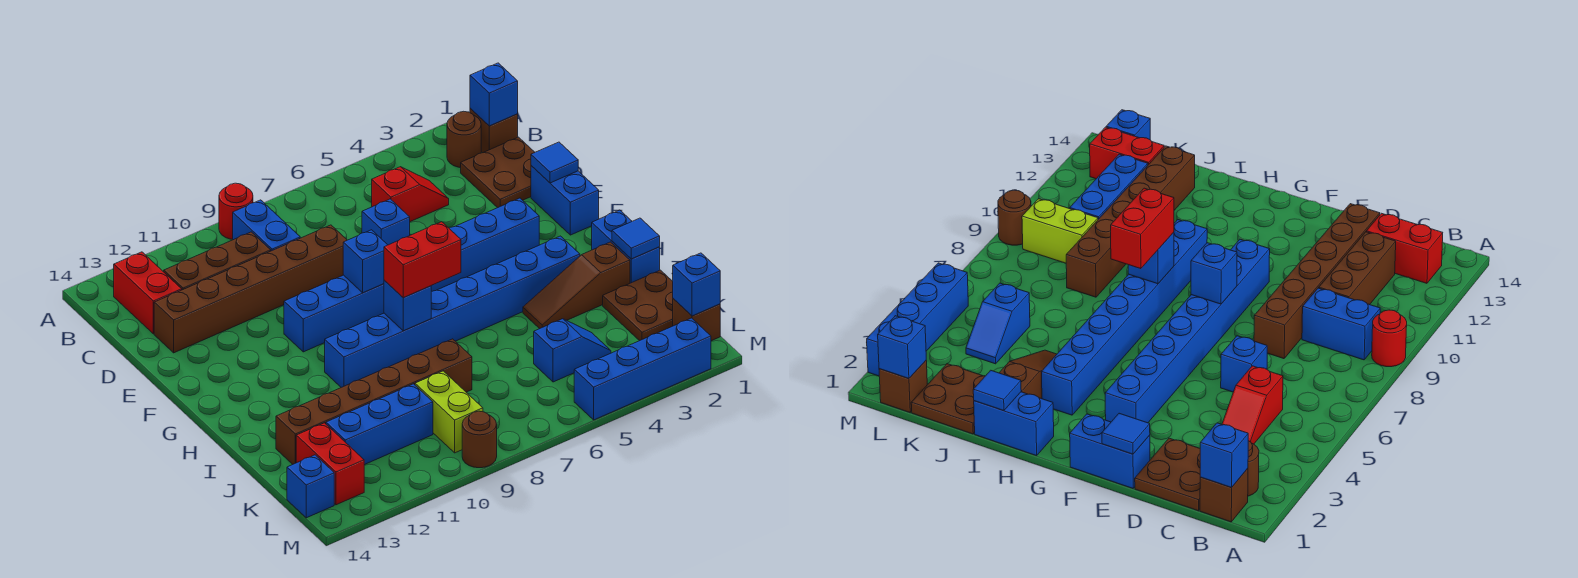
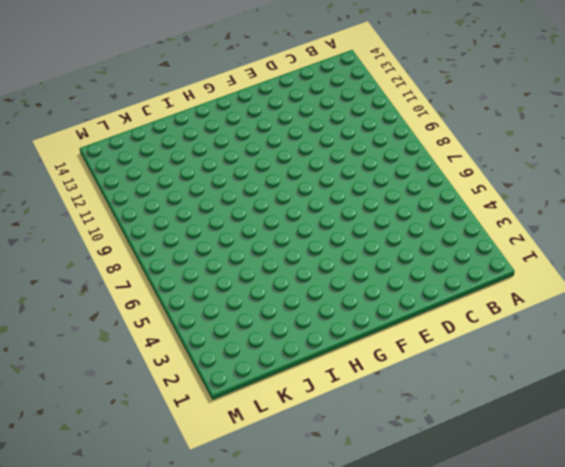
none -> red 1x1 round brick [219,183,253,239]
none -> brown 1x1 brick [470,109,518,153]
none -> brown 1x1 round brick [447,111,481,168]
none -> blue 1x2 brick [233,200,300,251]

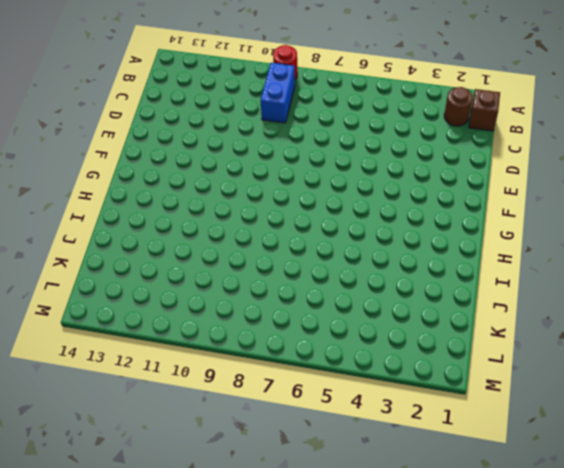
none -> red 1x2 brick [114,252,182,334]
none -> brown 2x2 plate [461,137,535,208]
none -> red 1x2 slope [372,167,449,222]
none -> brown 1x3 brick [164,232,271,290]

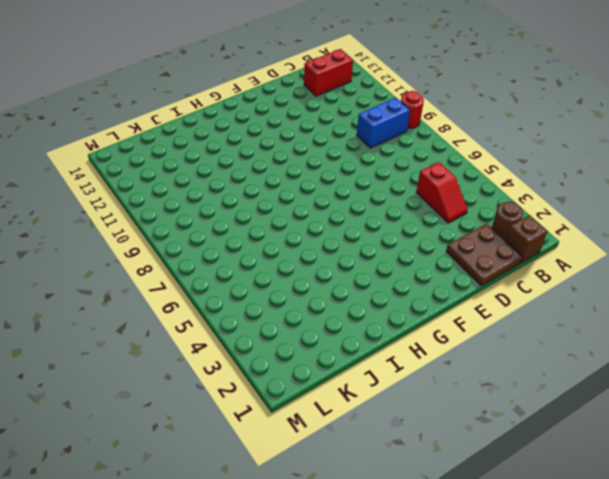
none -> brown 1x3 brick [164,232,271,290]
none -> blue 1x1 brick [362,199,410,245]
none -> brown 1x6 brick [154,225,347,353]
none -> blue 1x2 brick [531,166,599,235]

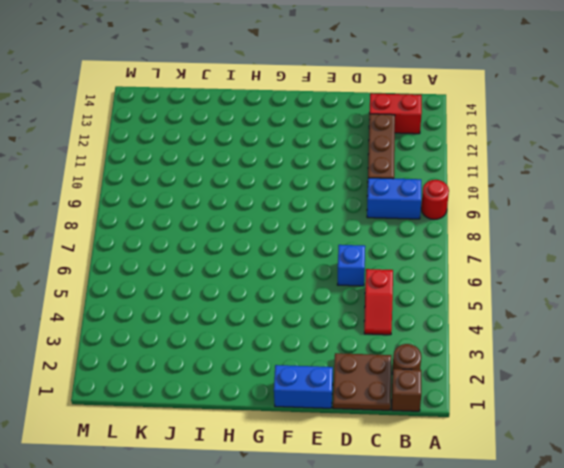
none -> brown 1x6 brick [154,225,347,353]
none -> blue 1x8 brick [284,198,539,352]
none -> blue 1x2 brick [592,210,660,283]
none -> blue 1x8 brick [325,236,580,387]

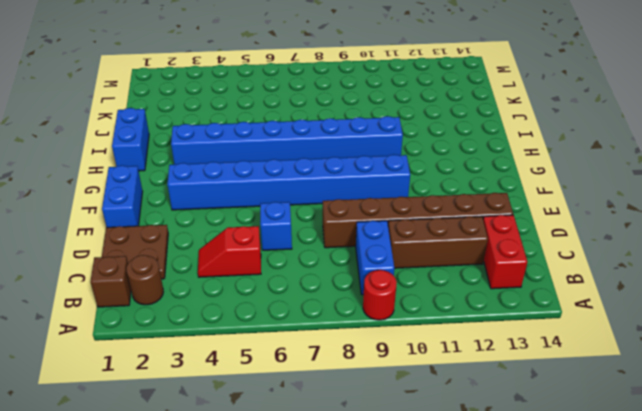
none -> brown 1x3 slope [523,242,630,329]
none -> brown 2x2 plate [603,270,673,341]
none -> brown 1x6 brick [276,339,472,464]
none -> blue 1x2 slope [534,319,611,382]

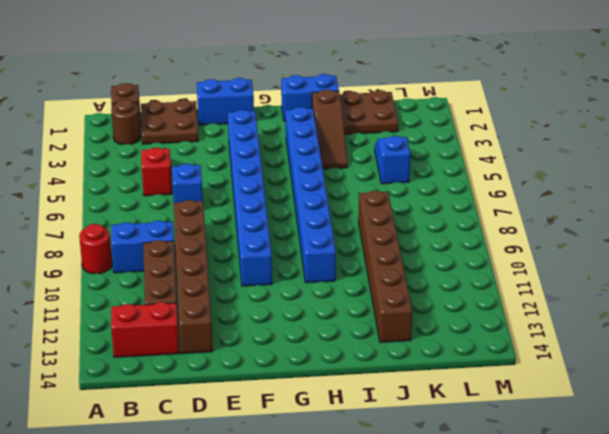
none -> lime 1x2 brick [415,371,483,453]
none -> blue 1x3 brick [326,384,433,465]
none -> red 1x2 brick [296,423,364,505]
none -> brown 1x1 brick [673,299,720,341]

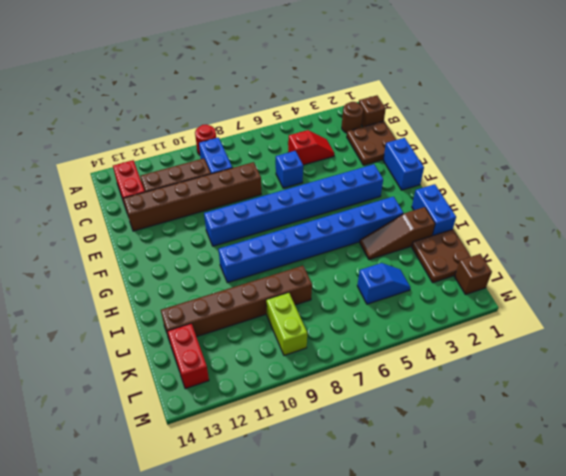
none -> blue 1x3 brick [326,384,433,465]
none -> blue 1x1 brick [287,455,334,518]
none -> blue 1x4 brick [574,318,711,420]
none -> brown 1x1 round brick [462,411,497,468]

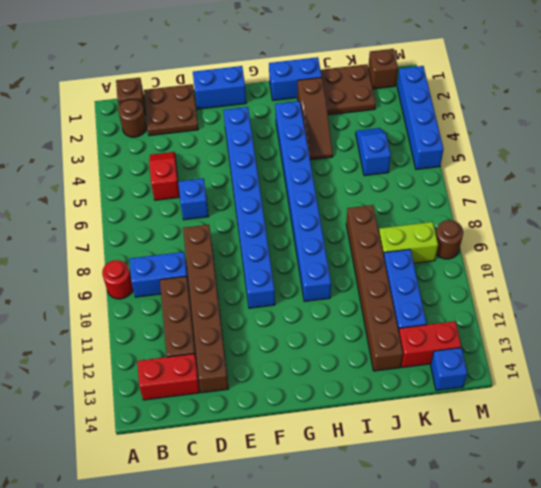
none -> blue 1x1 brick [470,63,518,126]
none -> blue 1x1 tile [531,142,578,183]
none -> blue 1x1 brick [343,230,387,293]
none -> blue 1x1 brick [384,280,431,331]

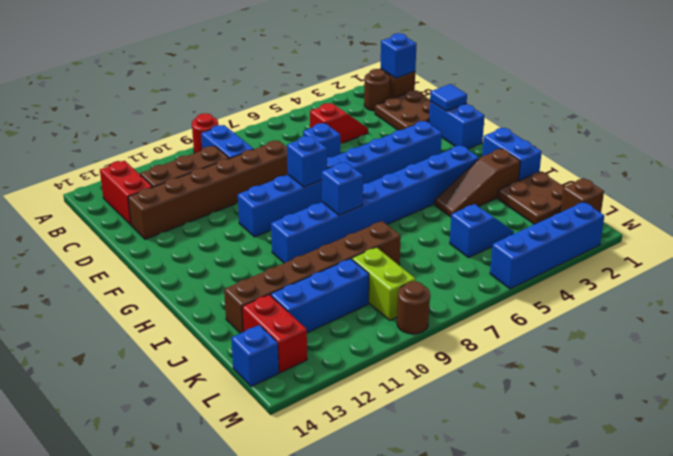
none -> blue 1x1 tile [612,218,660,259]
none -> blue 1x1 brick [673,253,720,316]
none -> red 1x2 brick [384,222,461,298]

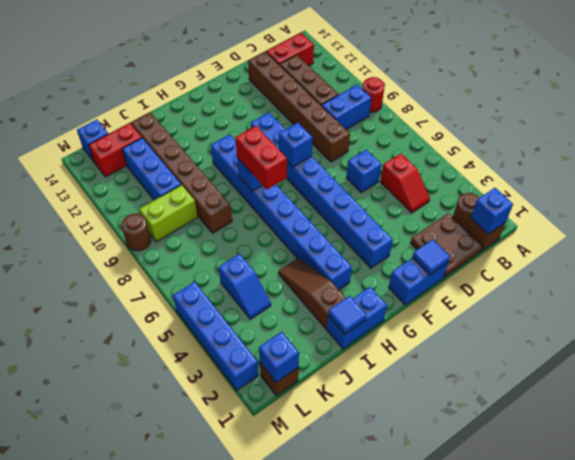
none -> brown 2x2 plate [603,270,673,341]

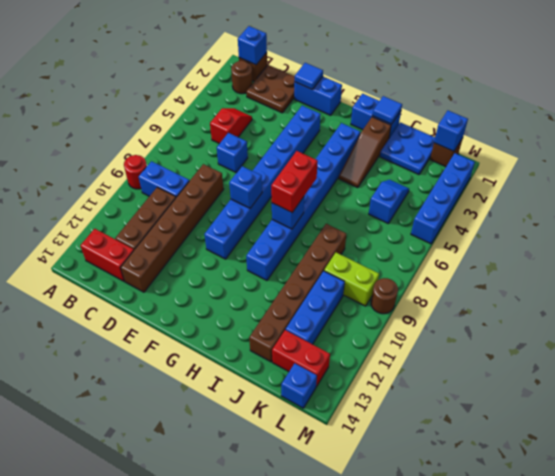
blue 2x2 plate [380,122,435,175] -> brown 2x2 plate [603,270,673,341]

